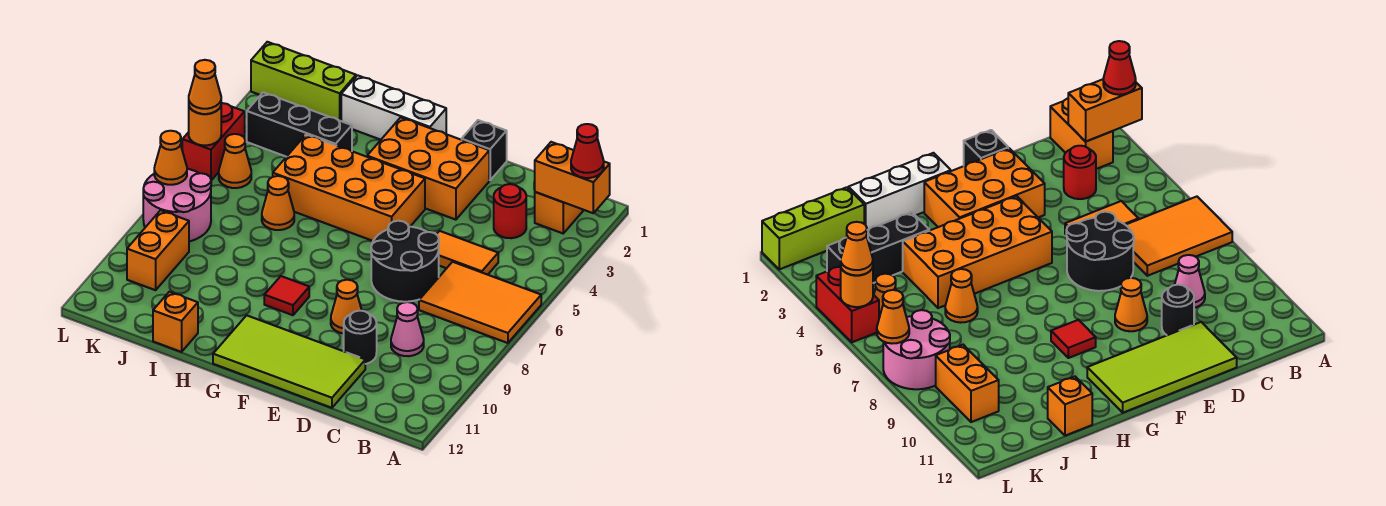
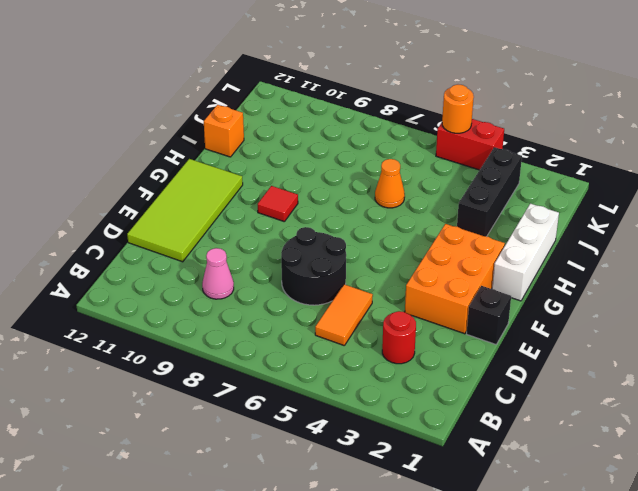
none -> orange 2x3 tile [419,262,541,343]
none -> orange 1x2 brick [535,192,584,233]
none -> black 1x1 round brick [344,311,377,364]

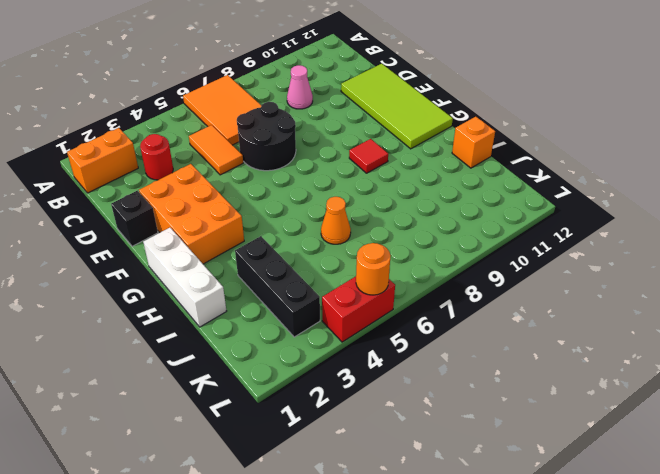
none -> black 1x1 round brick [344,311,377,364]
none -> orange 1x1 cone [331,280,362,334]
none -> orange 2x4 brick [273,134,425,241]

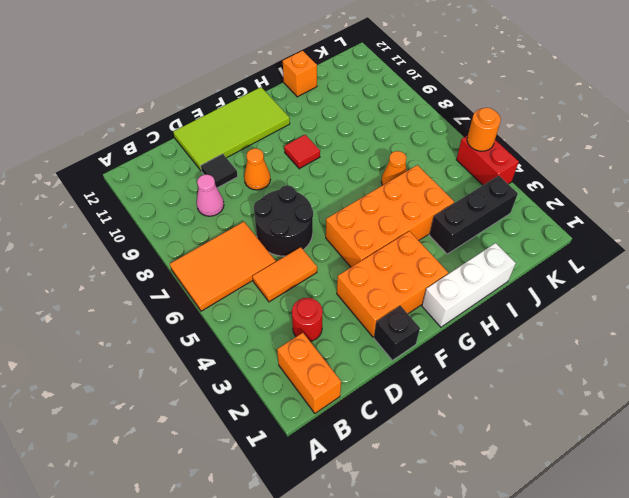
black 1x1 tile [201,154,238,188] -> black 1x1 round brick [344,311,377,364]
none -> lime 1x3 brick [251,42,356,121]
none -> orange 1x1 cone [219,134,251,188]
none -> pink 2x2 round brick [143,169,211,241]

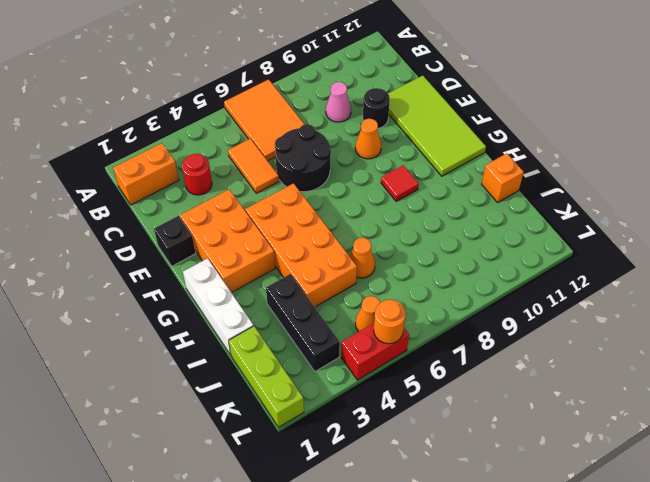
none -> pink 2x2 round brick [143,169,211,241]
none -> orange 1x2 brick [127,210,189,290]
none -> orange 1x2 brick [535,142,610,213]

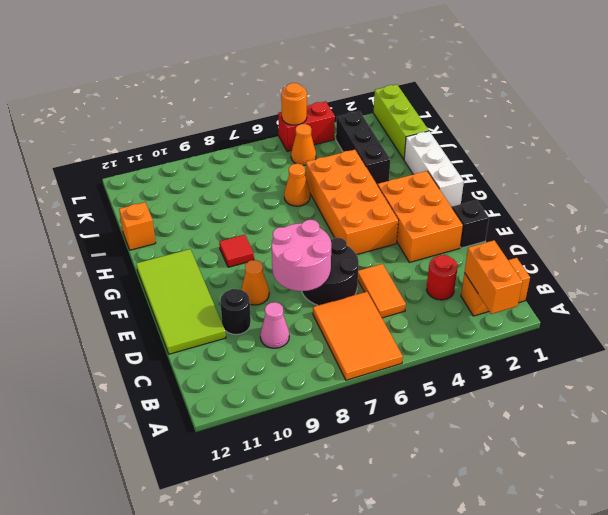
pink 2x2 round brick [272,220,331,291] -> pink 2x2 round brick moved to [143,169,211,241]
none -> orange 1x2 brick [127,210,189,290]
none -> orange 1x1 cone [154,131,187,185]
none -> red 1x1 cone [571,124,604,178]

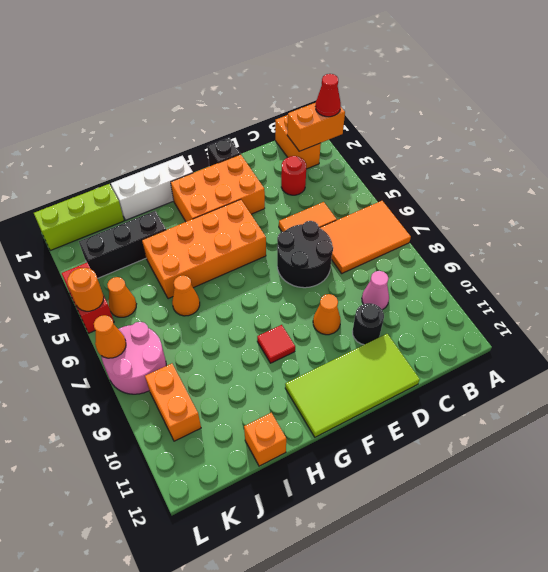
none -> orange 1x1 cone [189,60,221,114]

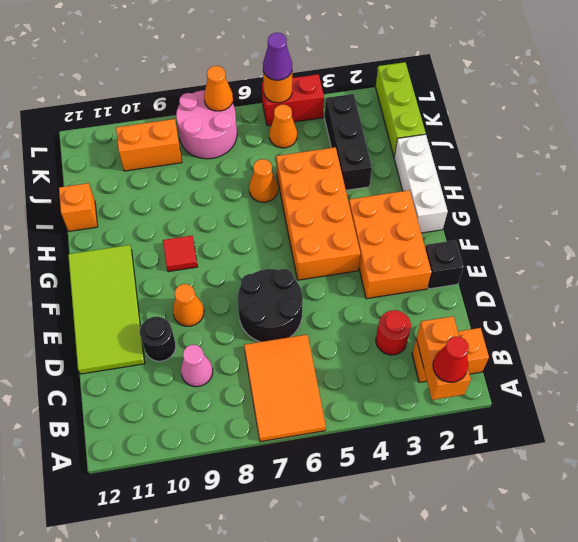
purple 1x1 cone [263,33,292,80] -> orange 1x1 cone [189,60,221,114]
none -> orange 1x2 tile [437,231,498,275]

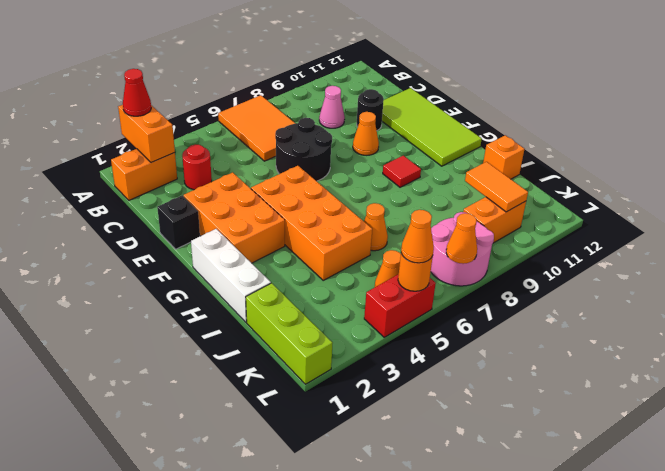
orange 1x2 tile [465,162,528,212] -> orange 1x2 tile moved to [437,231,498,275]
none -> black 1x3 brick [247,92,352,157]

